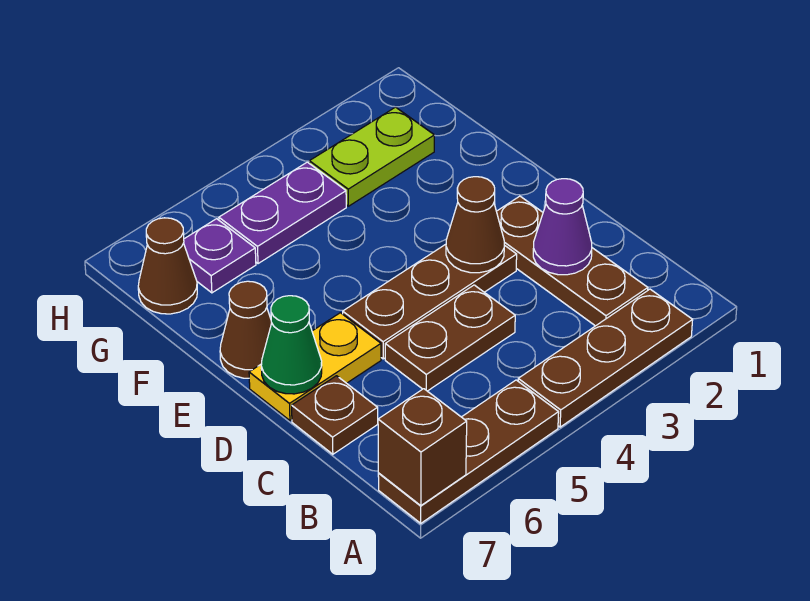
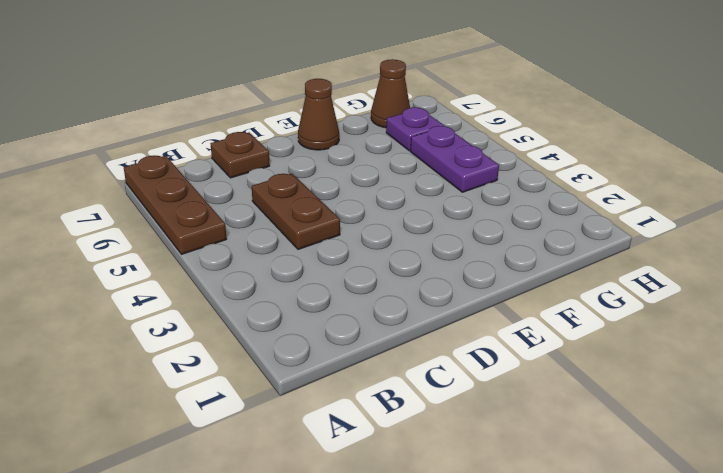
none -> brown 1x3 plate [518,289,693,427]
none -> brown 1x3 plate [496,196,648,326]
none -> brown 1x3 plate [343,244,517,359]

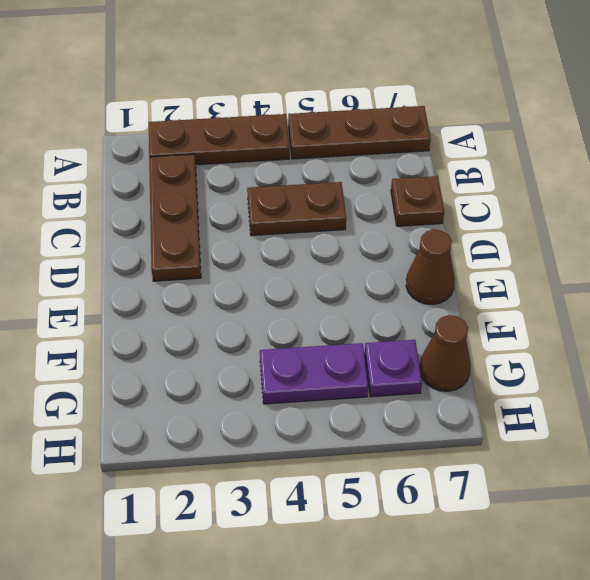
none -> brown 1x3 plate [343,244,517,359]
none -> yellow 1x2 plate [249,313,381,420]
none -> lime 1x2 plate [309,107,434,206]

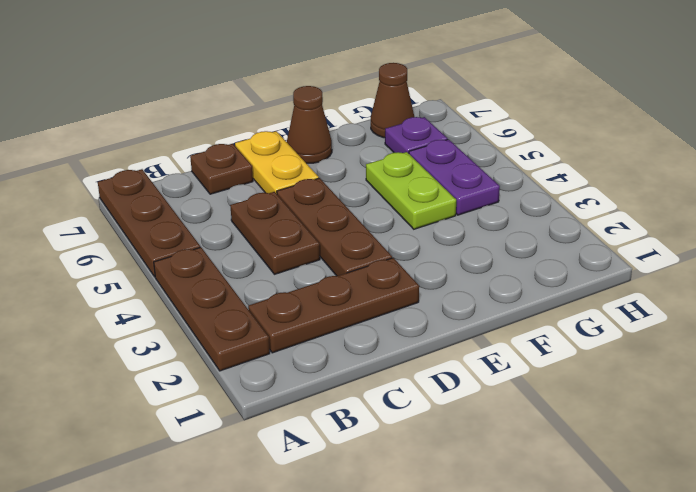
lime 1x2 plate [366,152,456,229] -> lime 1x2 plate moved to [309,107,434,206]
none -> brown 1x1 brick [378,389,467,506]
none -> purple 1x1 cone [533,179,592,275]
none -> brown 1x1 cone [446,177,504,273]

